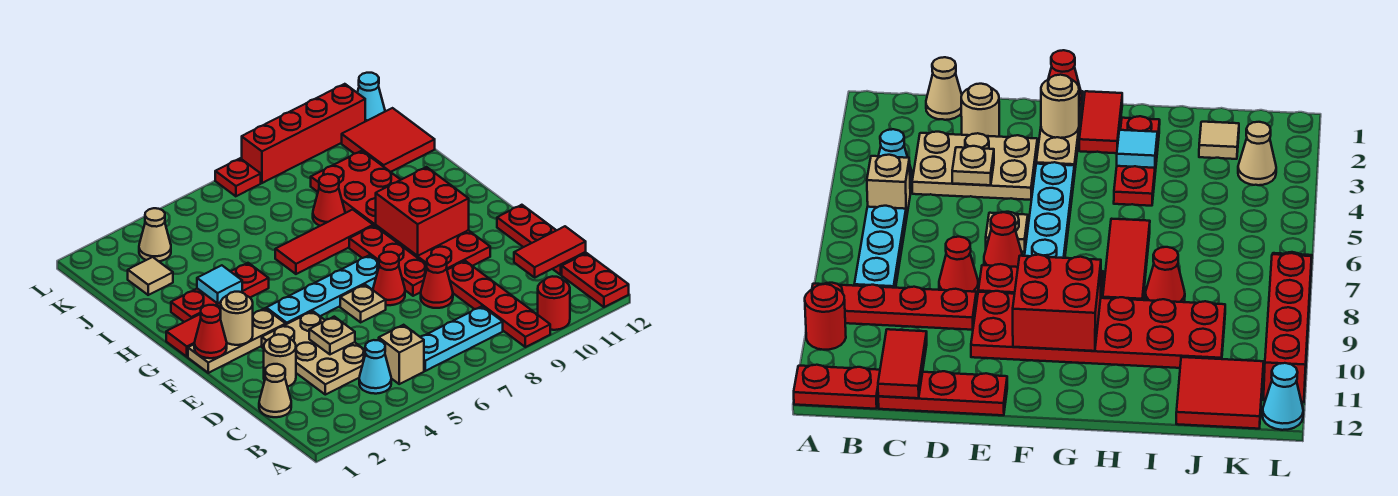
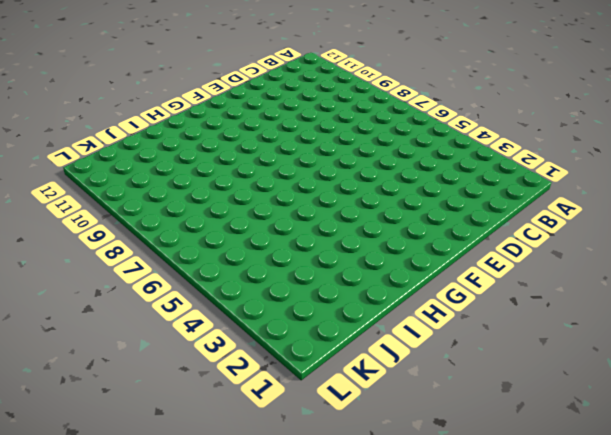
none -> red 1x4 plate [447,261,550,347]
none -> red 1x1 round brick [538,276,570,330]
none -> red 1x2 plate [562,253,629,307]
none -> cyan 1x1 cone [359,340,391,394]

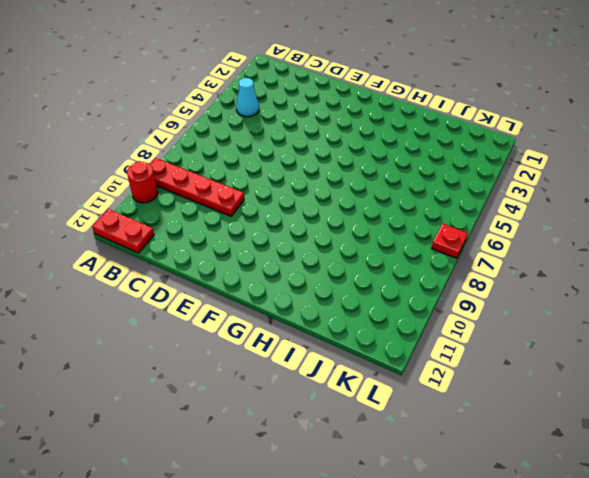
none -> tan 1x1 brick [379,325,424,384]
none -> cyan 1x3 plate [421,306,503,371]
none -> tan 1x1 cone [259,364,291,417]
none -> tan 2x3 plate [262,311,365,395]

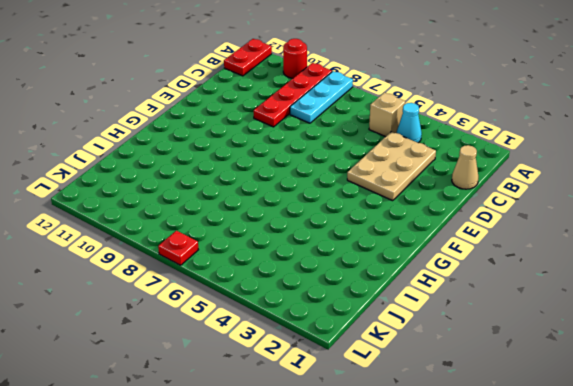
cyan 1x3 plate [290,71,353,123] -> cyan 1x3 plate turned to [421,306,503,371]
none -> red 1x3 plate [497,205,586,275]
none -> tan 1x1 round brick [264,334,296,387]
none -> red 1x1 cone [421,255,453,308]
none -> tan 1x1 plate [340,285,386,322]

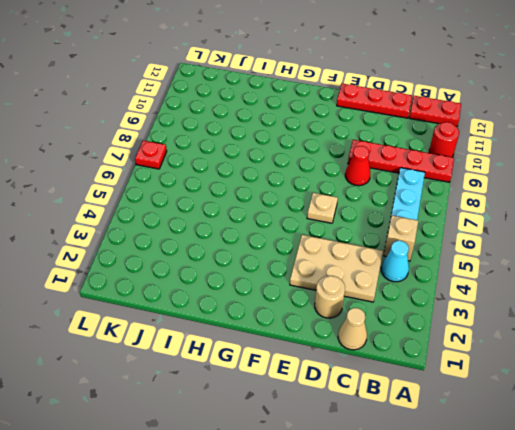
none -> red 1x1 cone [373,252,405,305]
none -> red 1x3 plate [349,226,427,296]
none -> red 2x6 plate [311,151,490,270]
none -> tan 1x3 plate [188,308,286,373]

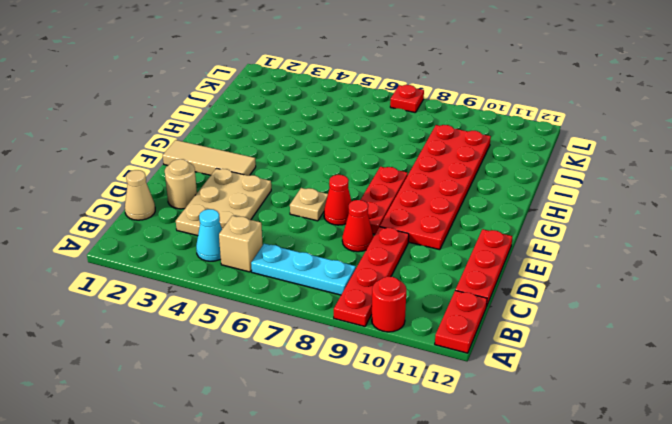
tan 1x3 tile [163,140,256,176] -> tan 1x3 plate [188,308,286,373]
none -> cyan 1x4 plate [266,255,379,324]
none -> red 1x2 tile [166,305,221,357]
none -> red 1x3 plate [171,263,269,322]
none -> red 1x3 tile [275,210,373,274]

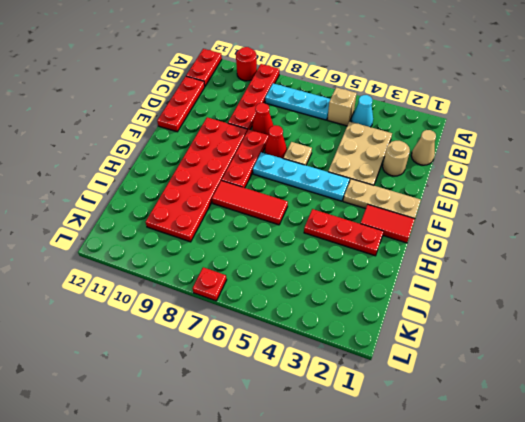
none -> red 1x1 cone [313,174,345,226]
none -> tan 1x1 tile [128,257,173,295]
none -> red 2x2 tile [342,108,435,172]
none -> tan 1x1 cone [139,208,171,261]

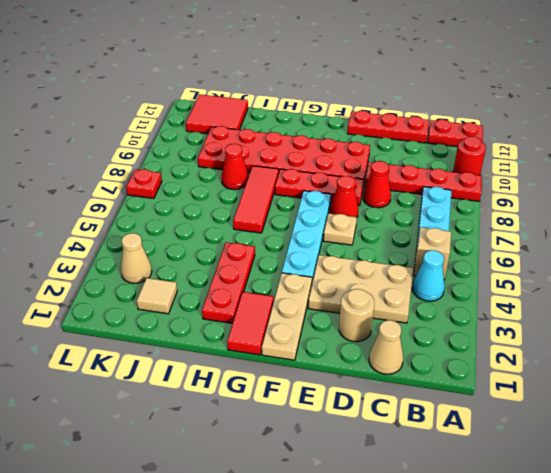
none -> red 1x4 brick [242,84,365,183]
none -> cyan 1x1 cone [357,73,385,121]
none -> red 1x2 tile [514,226,586,277]
none -> tan 1x1 plate [309,317,355,354]

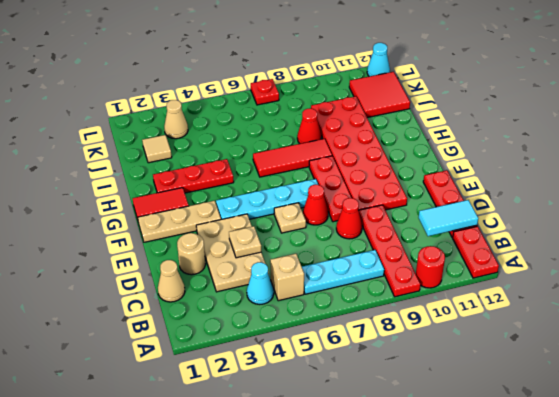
cyan 1x2 tile [419,200,478,236] -> red 1x2 tile [514,226,586,277]
none -> red 1x4 brick [242,84,365,183]
none -> red 1x1 cone [194,305,227,358]
none -> tan 1x1 round brick [221,292,253,345]
none -> red 2x2 brick [376,167,469,256]

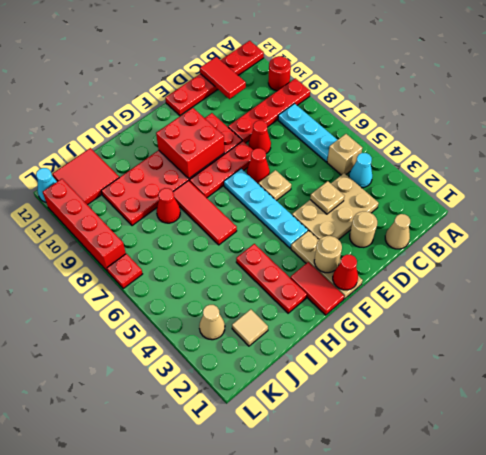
none -> cyan 1x1 tile [197,265,242,303]

